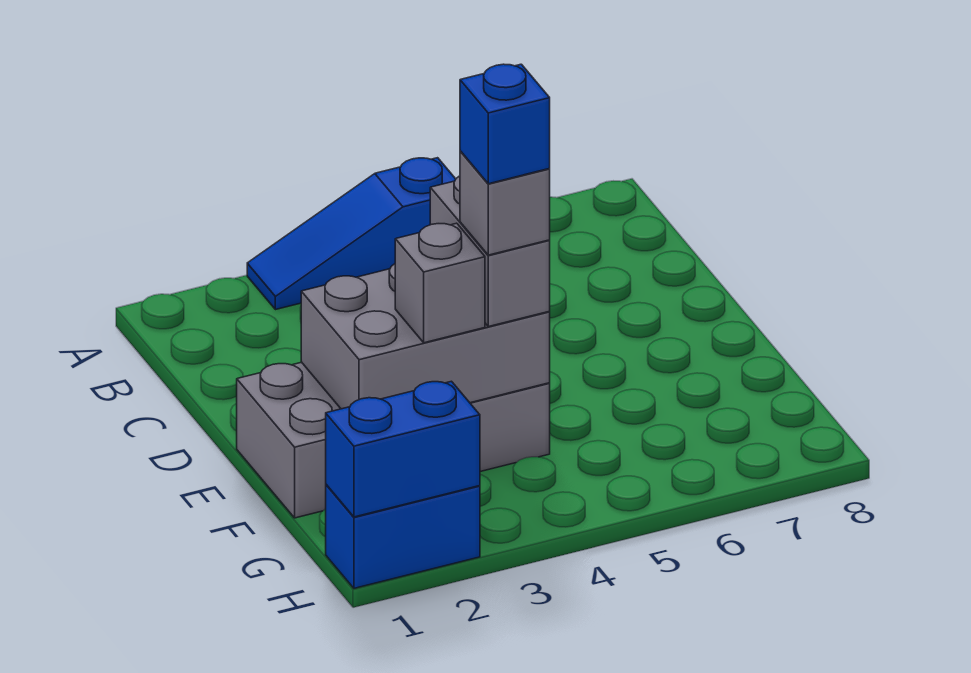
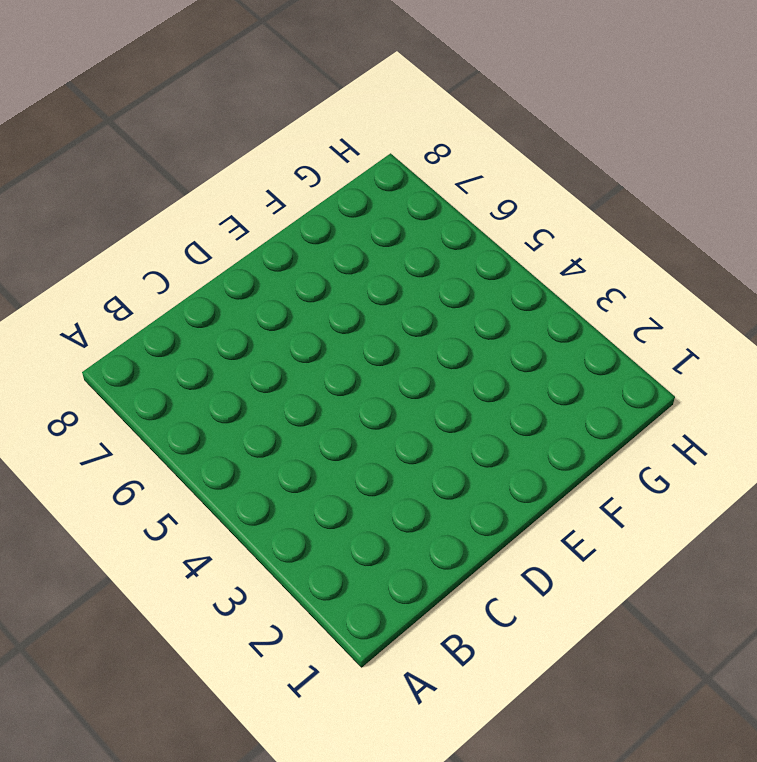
none -> blue 1x3 slope [247,158,456,310]
none -> grey 2x4 brick [237,362,550,518]

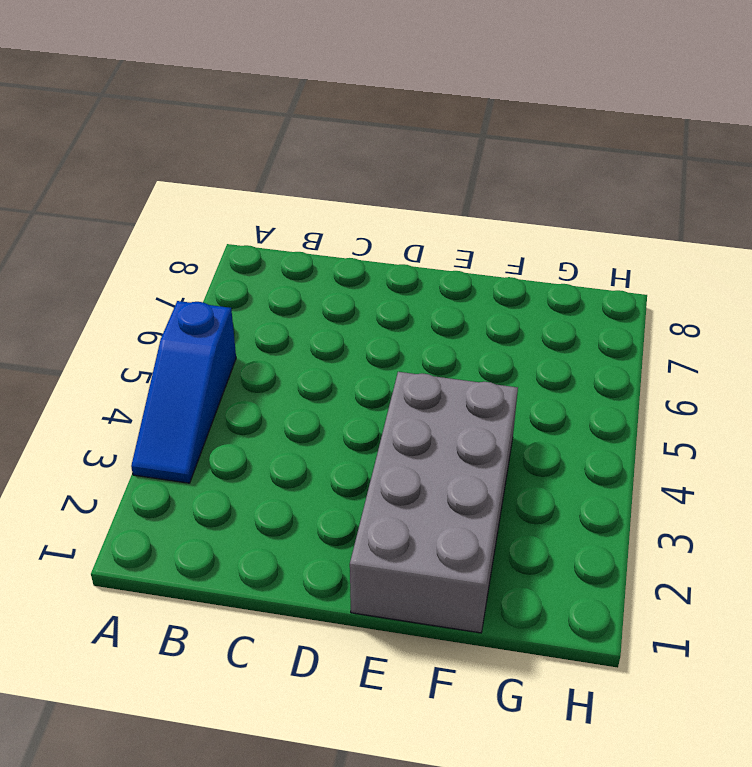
none -> blue 1x2 brick [326,485,480,588]
none -> grey 2x3 brick [301,264,550,409]

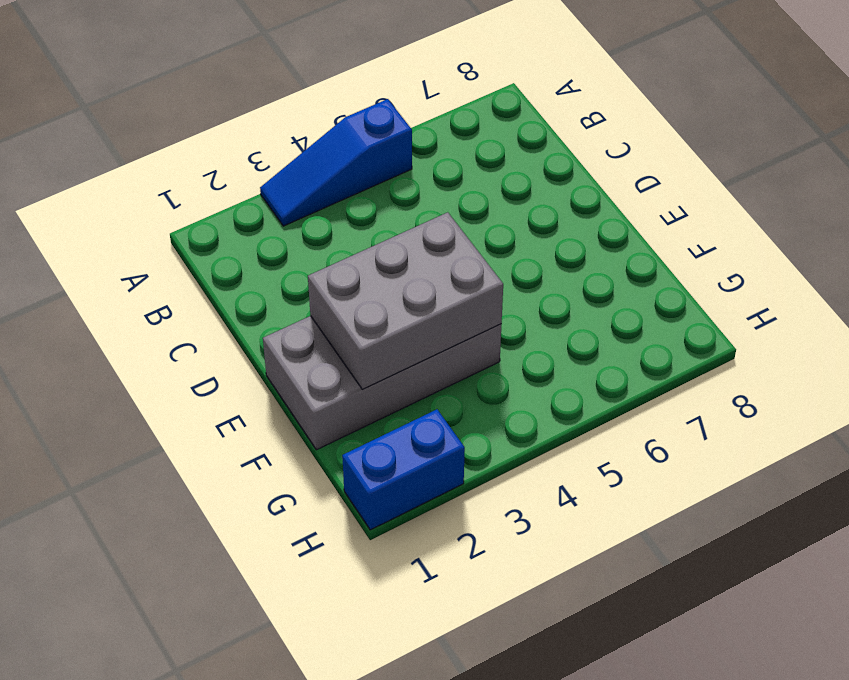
none -> blue 1x2 brick [326,381,480,517]
none -> grey 1x2 brick [430,176,550,327]

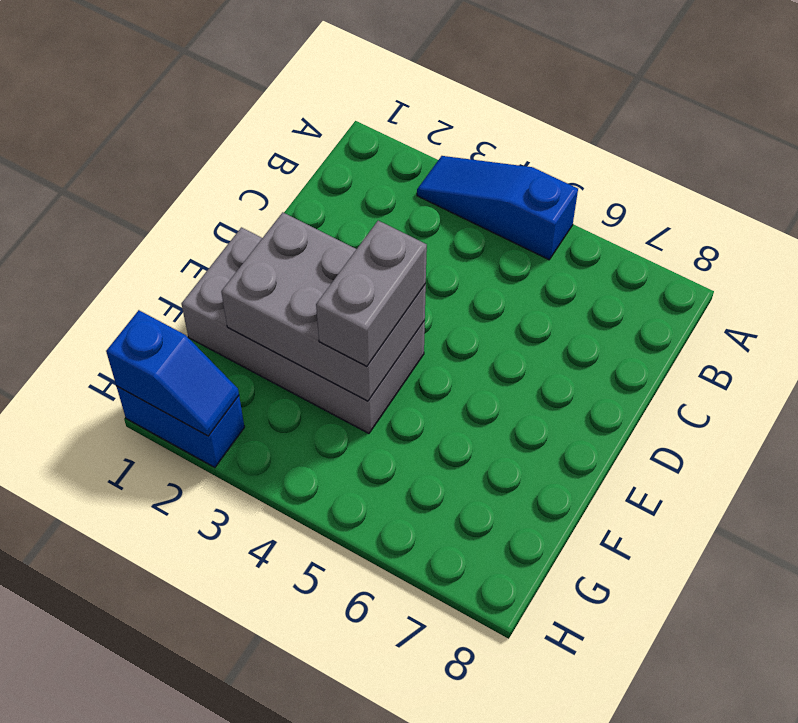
blue 1x2 slope [106,310,239,436] -> blue 1x2 brick [326,381,480,517]
none -> grey 1x1 brick [395,223,485,343]
none -> grey 1x1 brick [460,151,550,255]

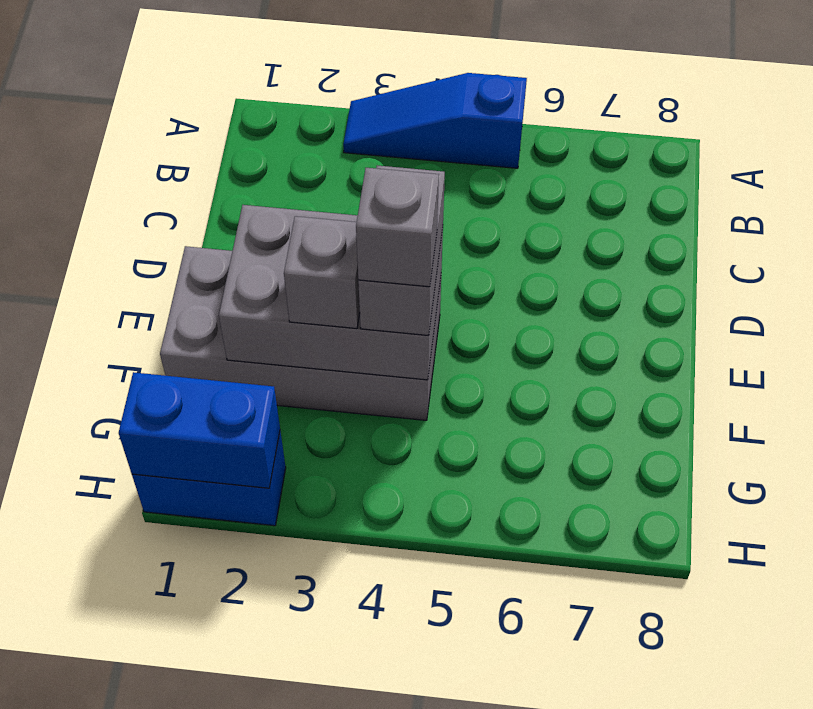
none -> blue 1x1 brick [460,64,550,184]

